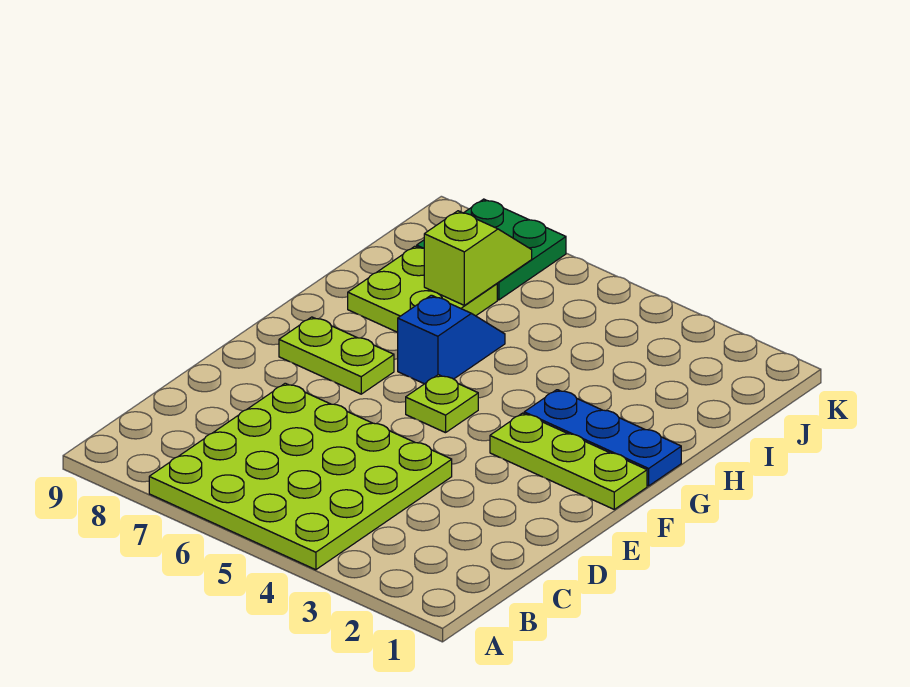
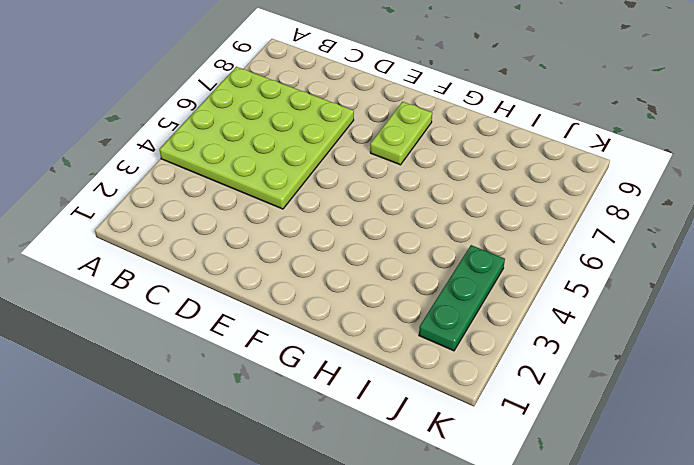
green 1x3 plate [419,245,505,351] -> none
none -> lime 1x3 plate [490,413,647,509]
none -> lime 1x1 plate [406,375,478,433]

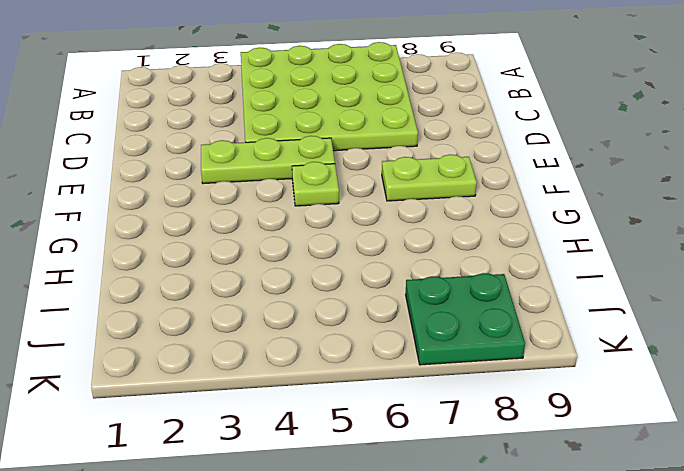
lime 1x3 plate [201,136,335,184] -> lime 1x3 plate moved to [490,413,647,509]
none -> blue 1x3 plate [524,390,681,486]
none -> blue 1x2 slope [397,295,505,384]

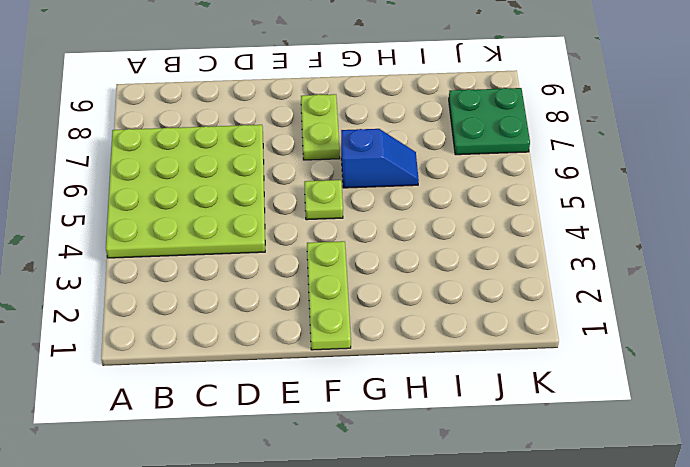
none -> blue 1x3 plate [524,390,681,486]
none -> lime 2x2 plate [348,246,497,332]

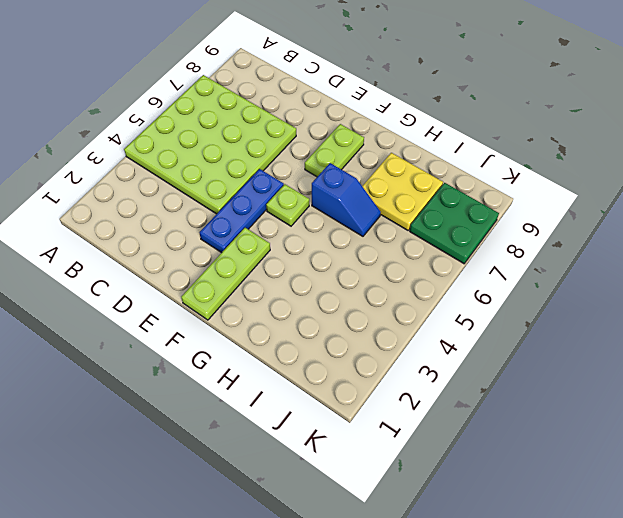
blue 1x3 plate [200,169,284,253] -> blue 1x3 plate moved to [524,390,681,486]
yellow 2x2 plate [362,153,443,230] -> lime 2x2 plate [348,246,497,332]
none -> lime 1x2 slope [424,211,532,305]

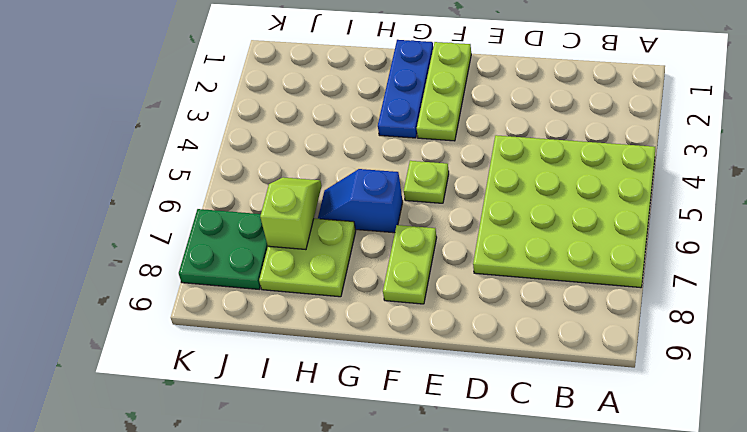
lime 1x2 slope [260,177,322,250] -> lime 1x2 slope turned to [424,211,532,305]

